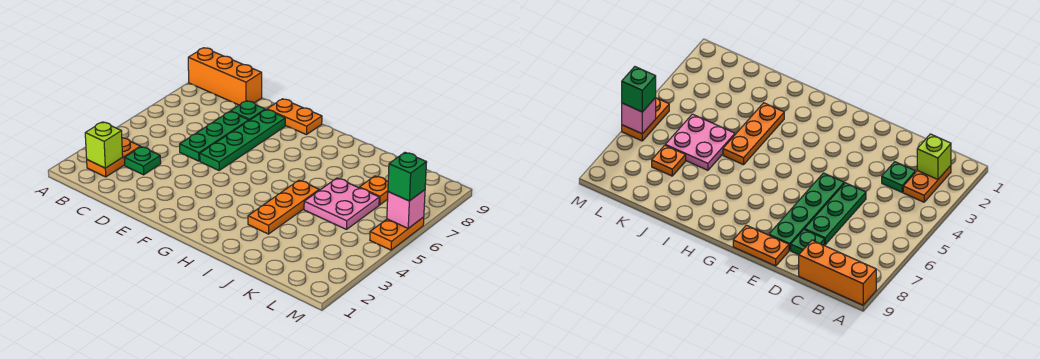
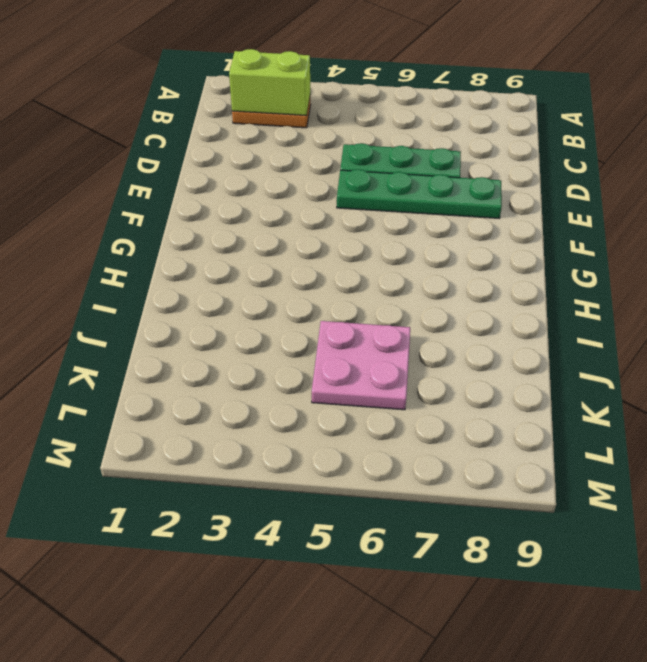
lime 1x2 brick [229,49,310,116] -> lime 1x1 brick [85,122,123,168]
none -> orange 1x3 brick [188,48,262,105]
none -> green 1x1 plate [124,147,161,175]
none -> green 1x1 plate [231,101,265,120]

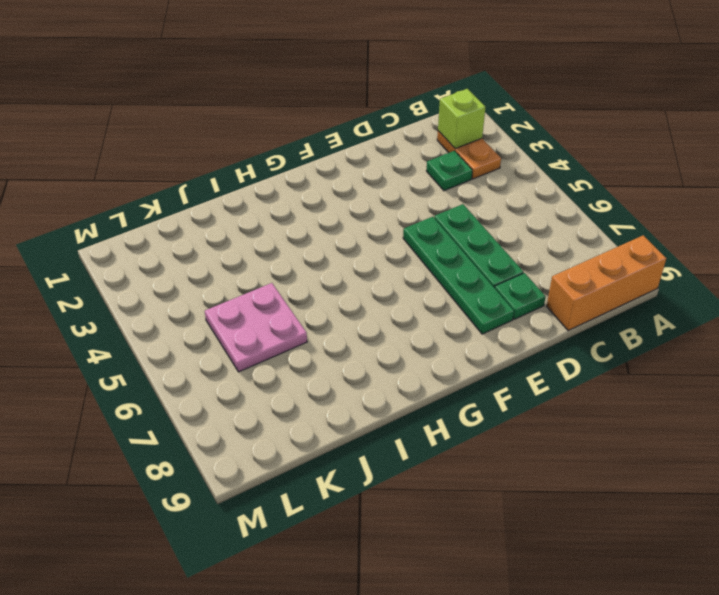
none -> orange 1x2 plate [267,99,322,135]
none -> orange 1x3 plate [248,180,319,234]
none -> orange 1x1 plate [359,176,388,205]

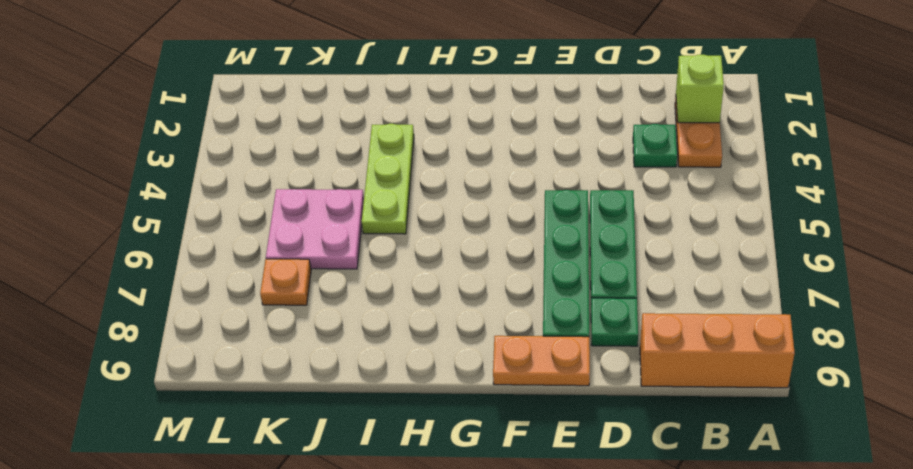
lime 1x3 plate [362,124,414,234] -> orange 1x3 plate [248,180,319,234]
none -> orange 1x2 plate [370,217,424,250]
none -> pink 1x1 brick [387,190,425,228]
none -> green 1x1 brick [388,152,427,201]

